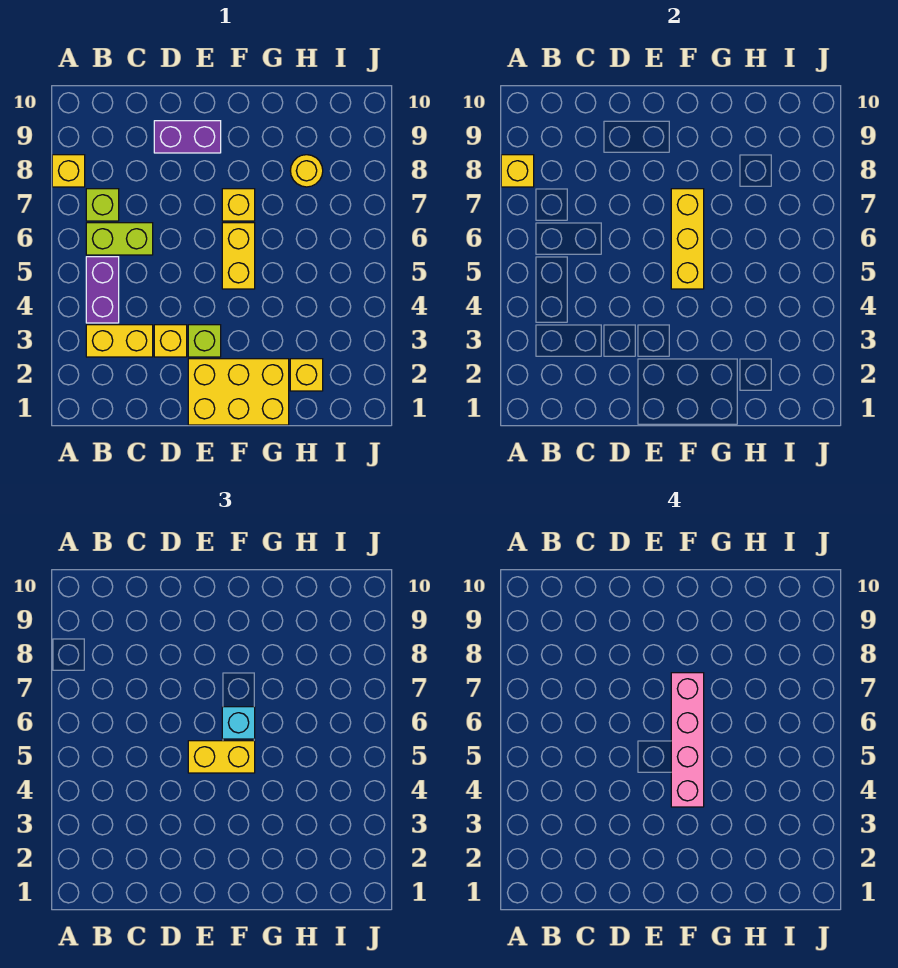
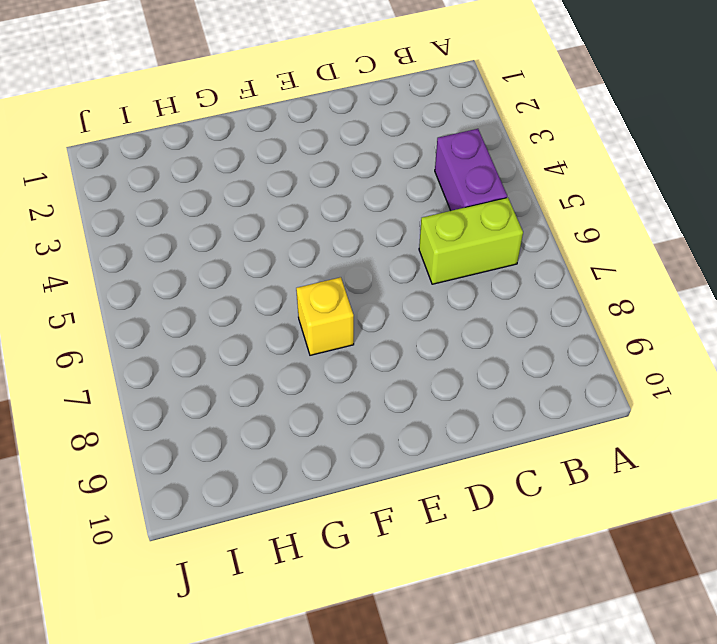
none -> yellow 1x1 brick [52,155,85,187]
none -> yellow 1x2 brick [86,325,153,357]
none -> lime 1x1 brick [86,189,119,221]

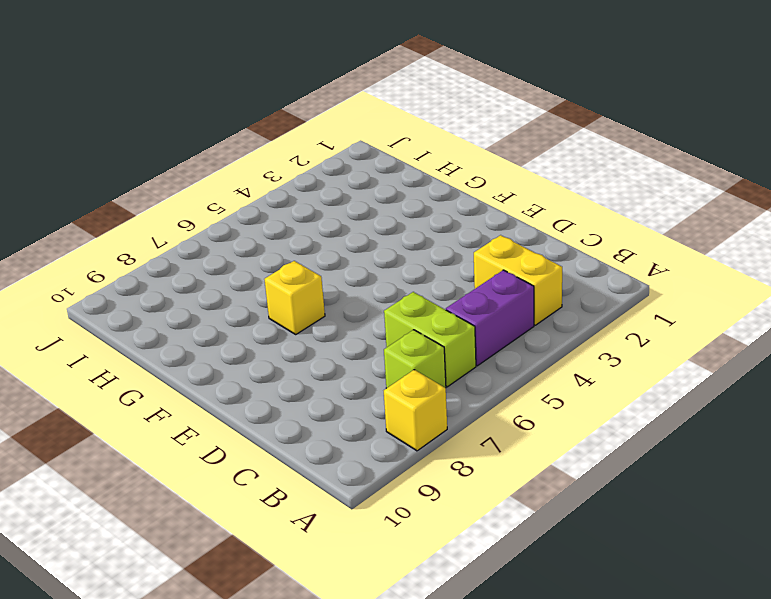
none -> yellow 1x1 brick [154,325,187,357]
none -> purple 1x2 brick [154,121,221,153]
none -> yellow 2x3 brick [188,359,289,425]

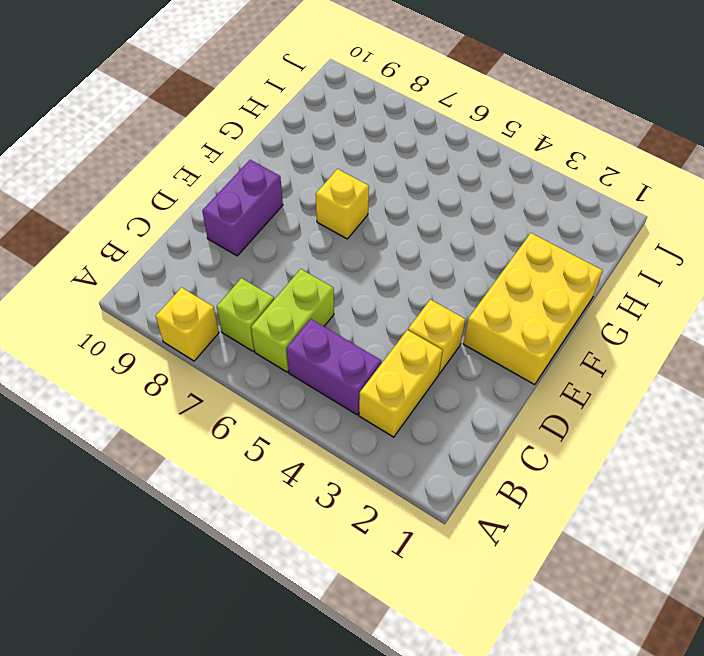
none -> lime 1x1 brick [188,325,221,357]
none -> yellow 1x2 brick [222,223,255,289]
none -> yellow 1x1 brick [290,359,323,391]

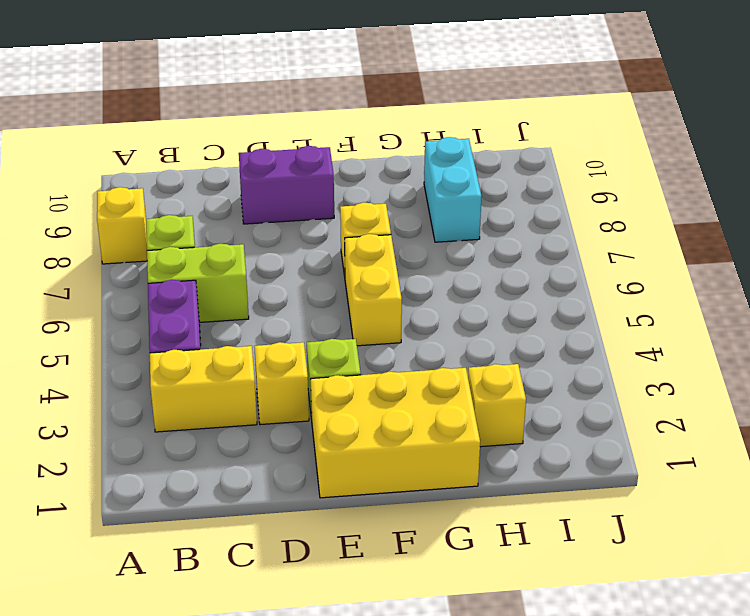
cyan 1x2 brick [424,137,482,242] -> yellow 1x1 round brick [290,155,323,187]
none -> yellow 1x1 brick [501,155,534,187]
none -> yellow 1x3 brick [671,189,704,289]
none -> yellow 1x2 brick [188,741,255,773]

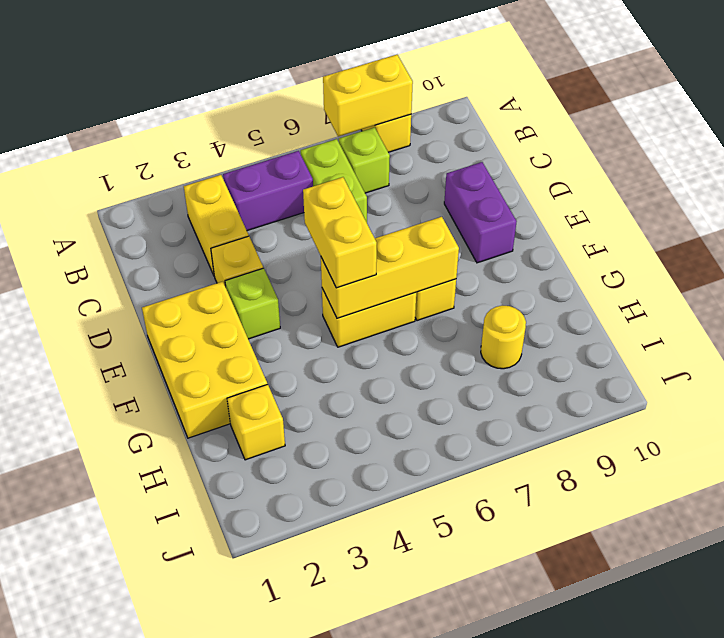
yellow 1x2 brick [323,55,413,137] -> yellow 1x1 brick [501,155,534,187]
none -> cyan 1x1 brick [222,707,255,739]
none -> pink 1x4 brick [671,673,704,807]

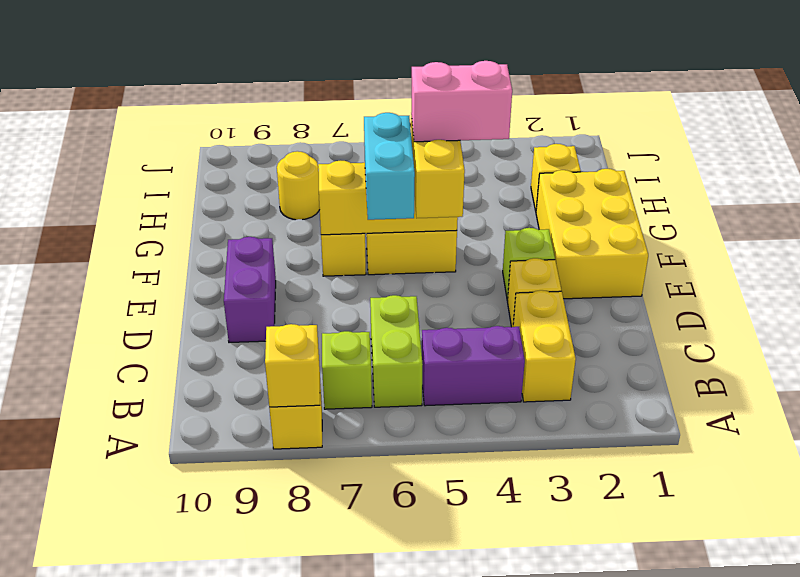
cyan 1x2 brick [364,113,415,220] -> cyan 1x1 brick [222,707,255,739]
pink 1x2 brick [411,61,512,142] -> pink 1x4 brick [671,673,704,807]

